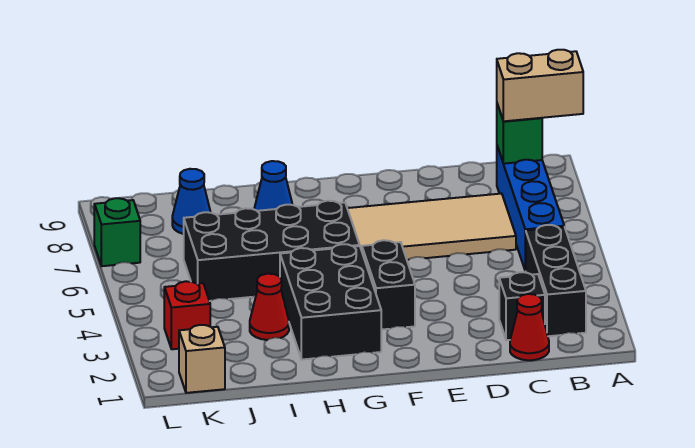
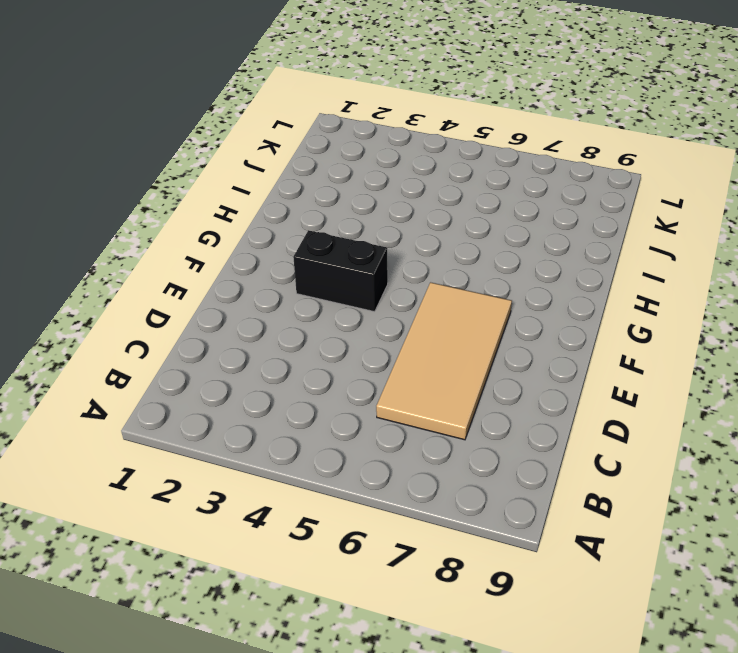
none -> black 1x3 brick [526,225,586,336]
none -> blue 1x4 brick [497,146,564,271]
none -> red 1x1 cone [510,294,549,360]

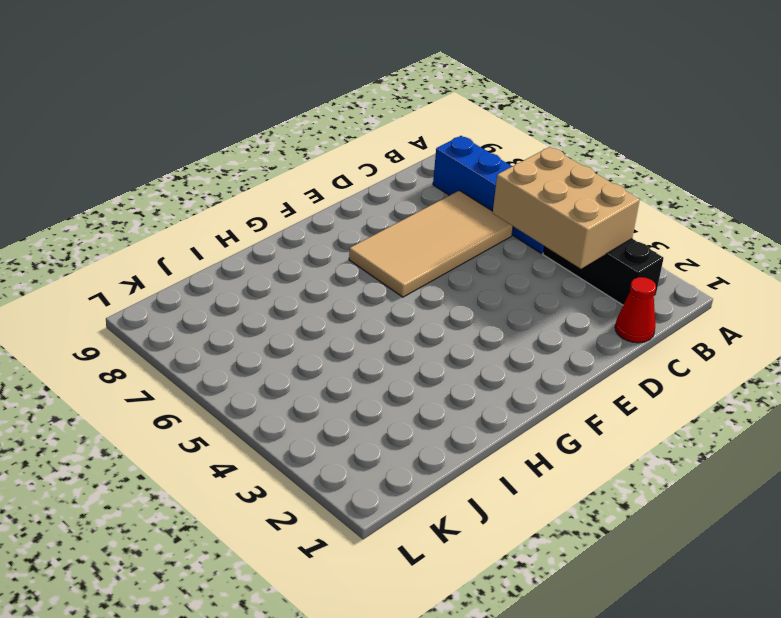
tan 2x3 brick [493,147,640,269] -> none
none -> black 1x1 brick [499,272,545,340]
none -> black 1x2 brick [362,240,415,330]
none -> black 2x3 brick [280,244,381,360]

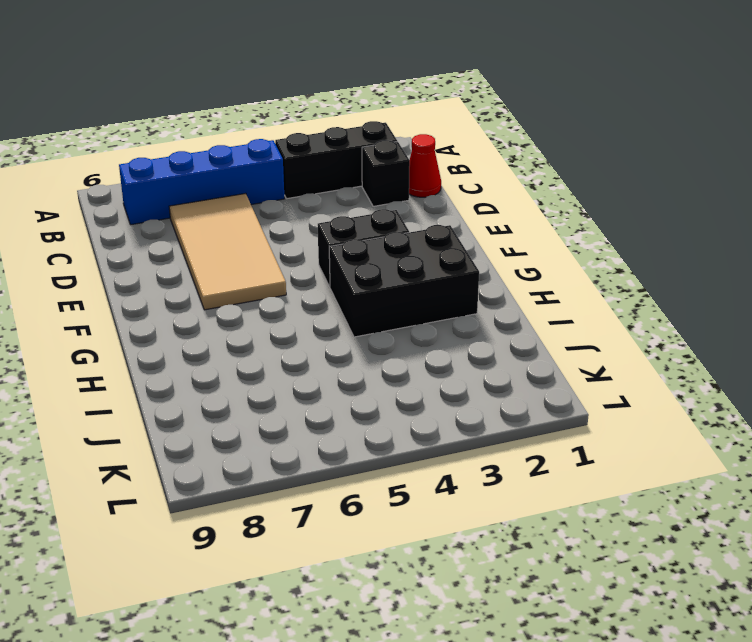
none -> black 2x4 brick [184,201,360,301]
none -> blue 1x1 cone [254,161,292,211]
none -> red 1x1 cone [250,274,289,340]

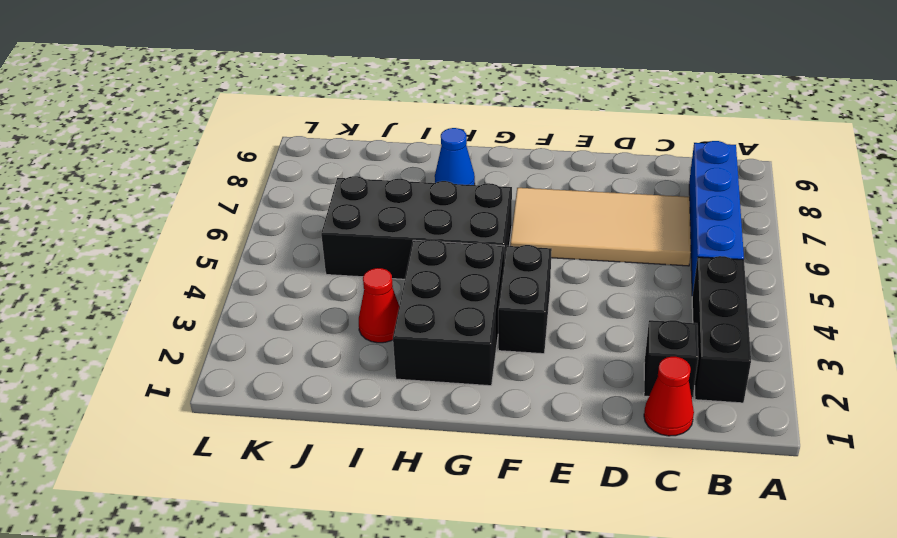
none -> blue 1x1 cone [172,169,211,234]
none -> tan 1x1 brick [179,325,225,393]
none -> red 1x1 brick [164,281,210,349]

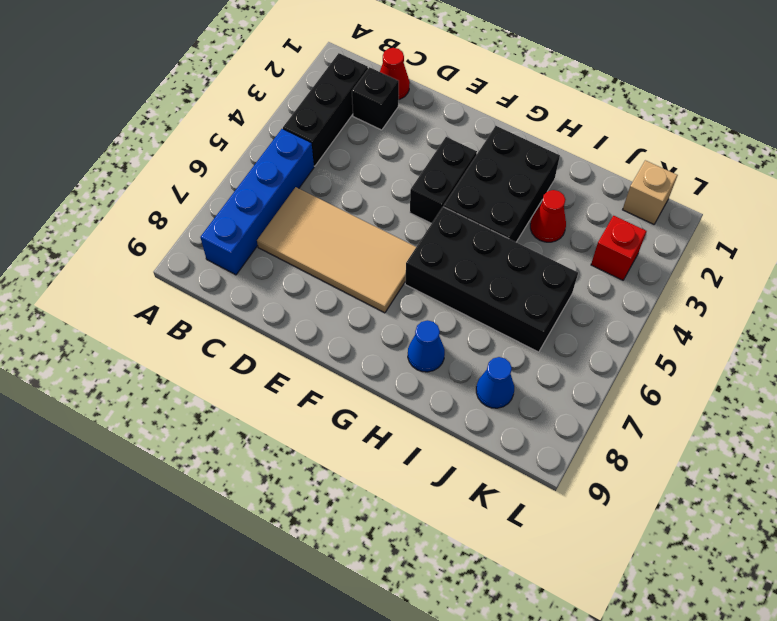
none -> green 1x1 brick [94,198,140,266]
none -> green 1x1 brick [497,104,542,164]
none -> tan 1x2 brick [497,50,583,121]

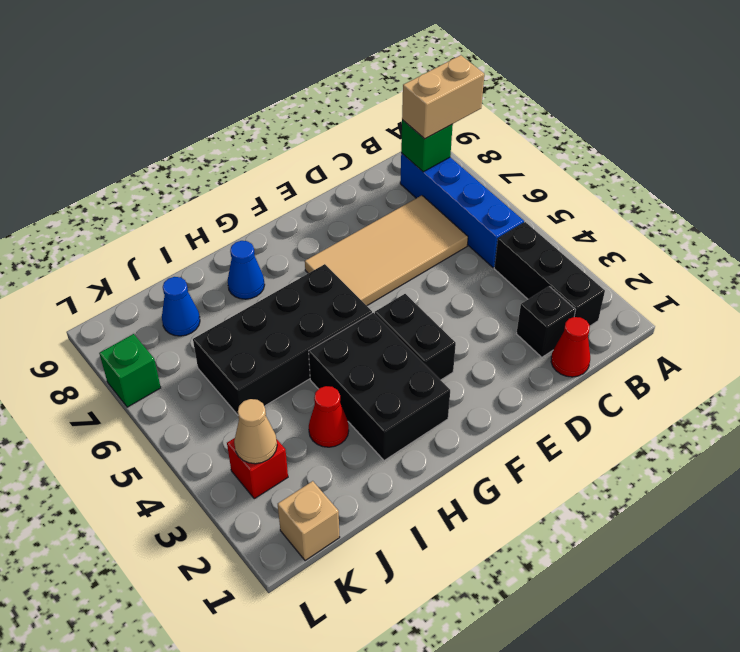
tan 1x1 cone [234,399,277,464] -> none

